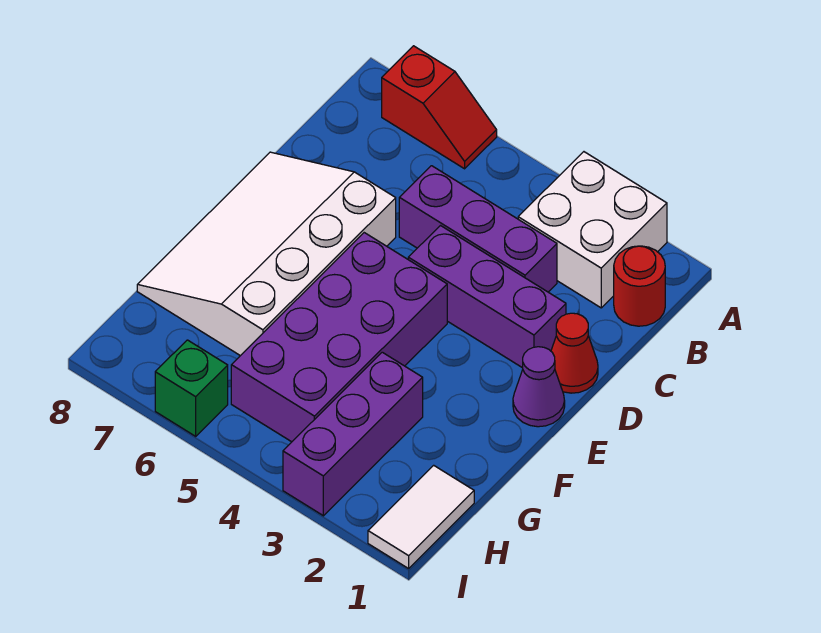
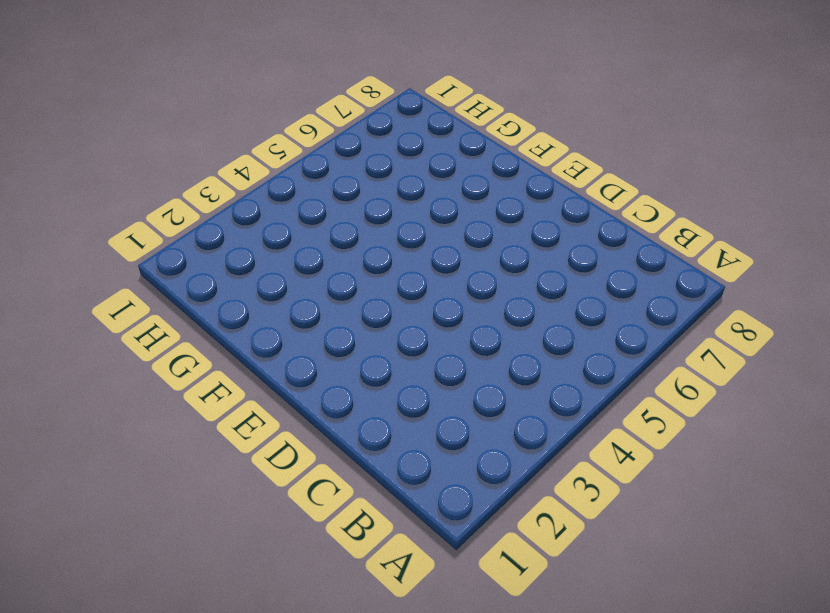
none -> white 2x2 brick [518,152,667,308]
none -> red 1x2 slope [382,46,497,169]
none -> red 1x1 round brick [614,246,665,326]

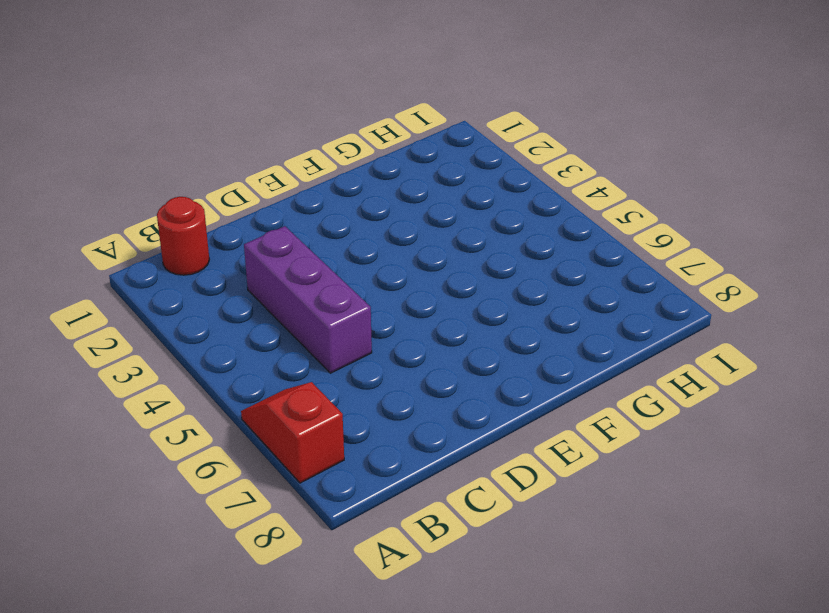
none -> white 2x2 brick [518,152,667,308]
none -> red 1x1 cone [551,313,598,393]
none -> purple 1x3 brick [408,226,566,368]

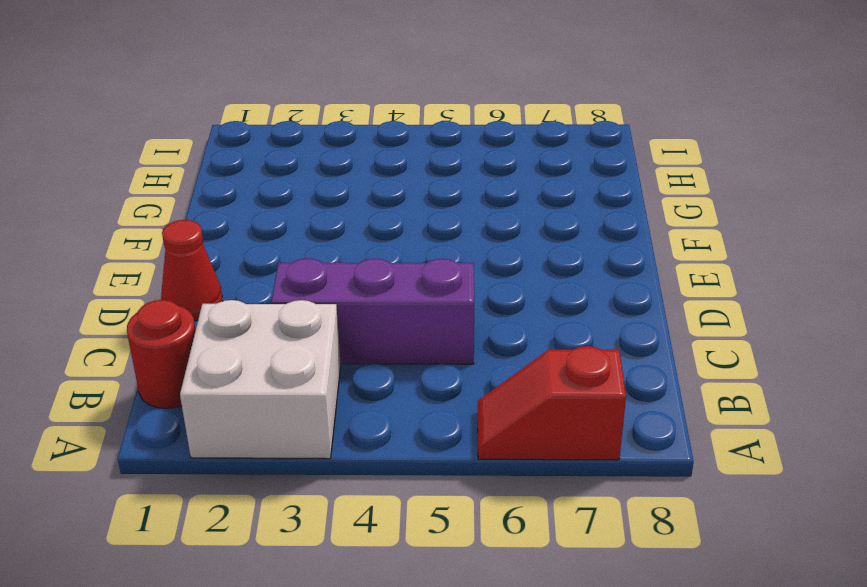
none -> purple 1x3 brick [408,226,566,368]
none -> white 3x4 slope [137,152,396,356]
none -> purple 1x1 cone [513,347,565,427]

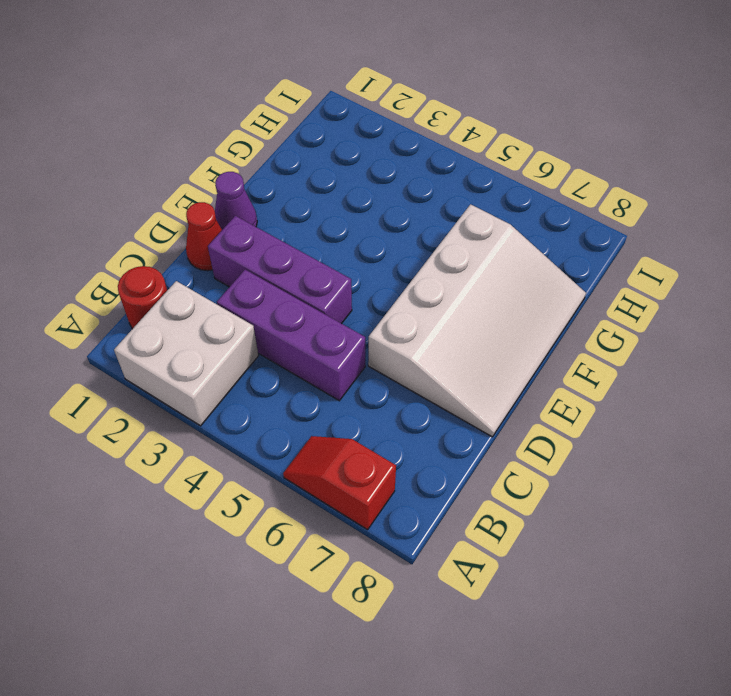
none -> purple 2x4 brick [231,233,447,442]
none -> purple 1x3 brick [283,352,423,516]
none -> white 1x2 tile [368,465,474,568]

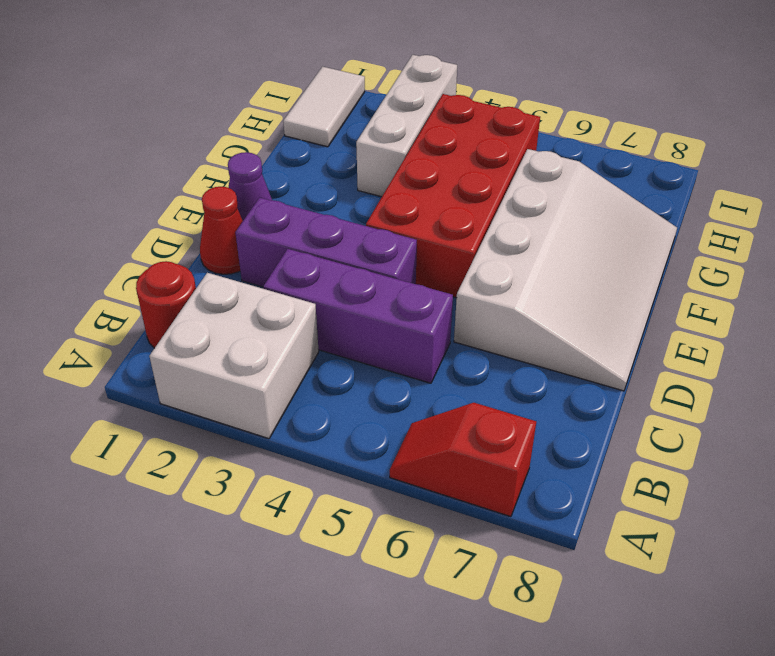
red 2x4 brick [366,94,540,298] -> purple 2x4 brick [231,233,447,442]
white 1x3 brick [356,55,457,197] -> purple 1x3 brick [283,352,423,516]
none -> green 1x1 brick [155,340,228,436]

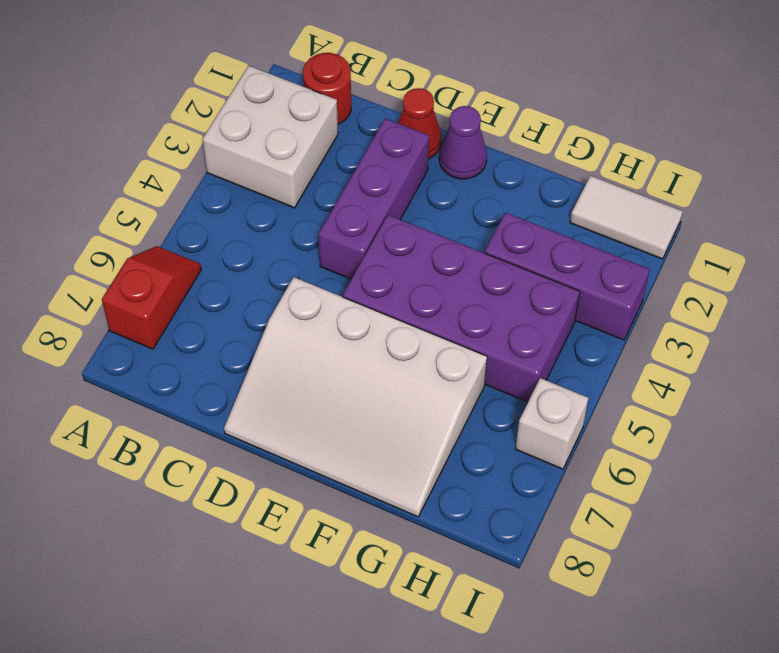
white 1x1 brick [516,378,588,469] -> green 1x1 brick [155,340,228,436]
none -> purple 1x3 brick [399,166,557,292]

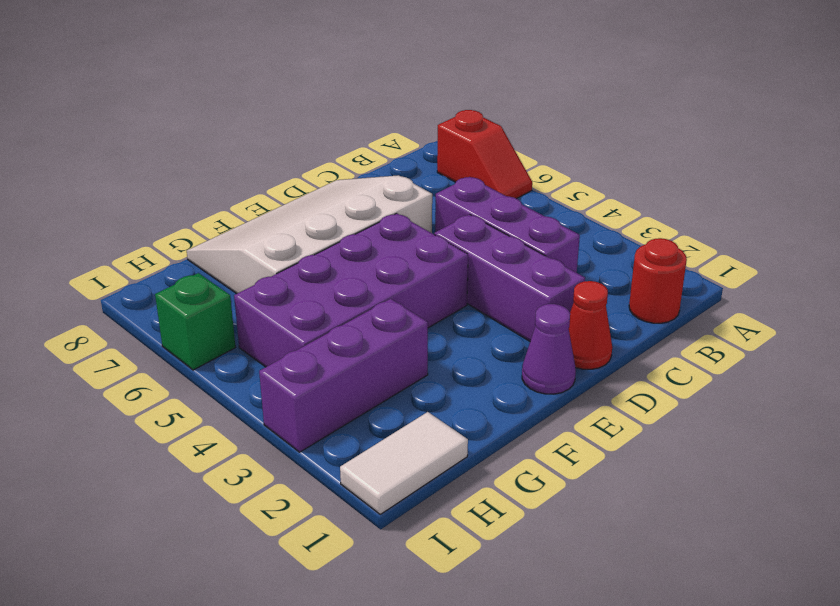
none -> white 2x2 brick [518,152,667,308]

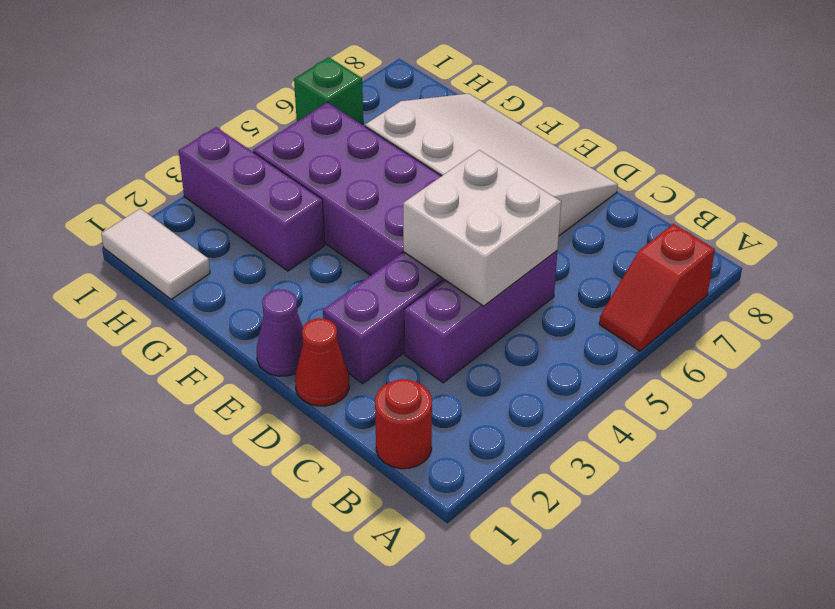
white 2x2 brick [403,150,561,306] -> white 2x2 brick moved to [518,152,667,308]

